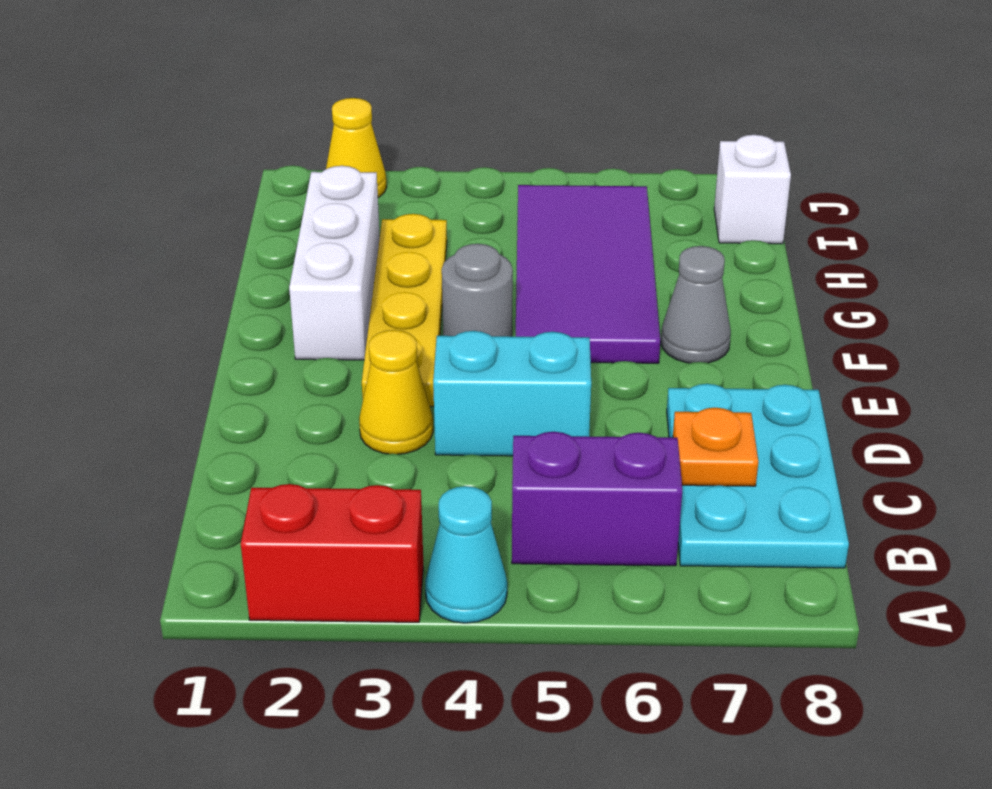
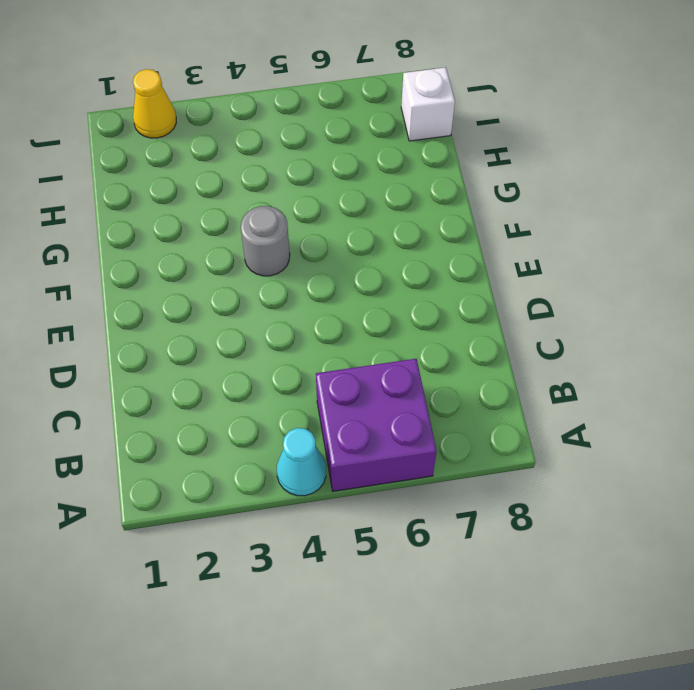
purple 2x2 brick [316,359,437,491] -> purple 1x2 brick [512,432,682,566]
none -> red 1x2 brick [241,484,423,622]
none -> cyan 2x3 plate [667,384,849,568]
none -> yellow 1x1 cone [359,330,433,454]

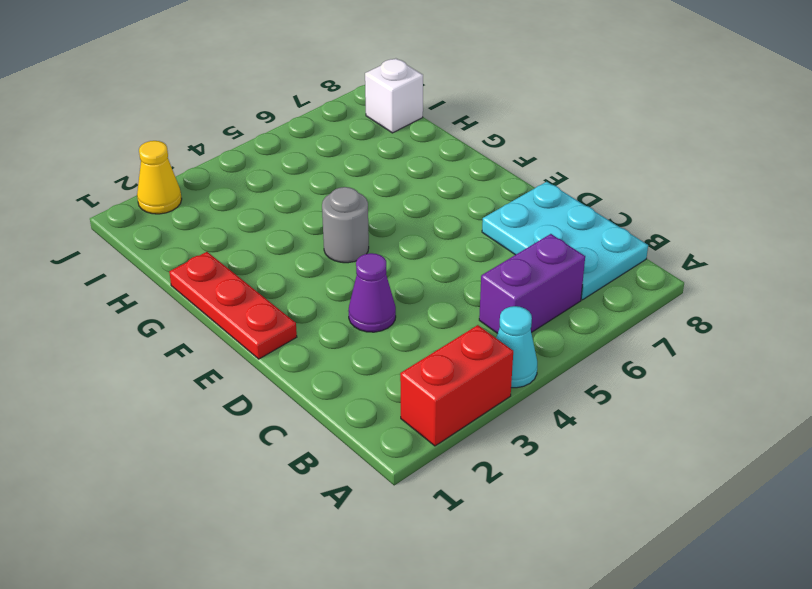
purple 1x1 cone [348,253,396,332] -> yellow 1x1 cone [359,330,433,454]
red 1x3 plate [169,252,297,359] -> none
none -> cyan 1x2 brick [433,331,591,456]
none -> yellow 1x4 plate [362,214,447,406]
none -> white 1x3 brick [289,166,380,360]

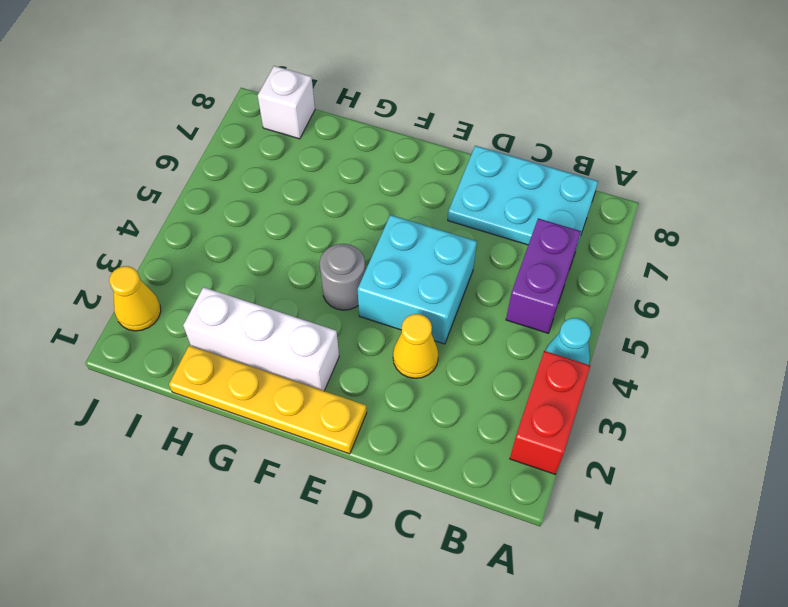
cyan 2x2 brick [358,215,477,344] -> cyan 1x2 brick [433,331,591,456]
yellow 1x4 plate [169,346,367,454] -> yellow 1x4 plate moved to [362,214,447,406]
none -> purple 2x4 tile [516,185,660,363]
none -> grey 1x1 cone [661,246,731,363]
none -> orange 1x1 plate [673,408,758,486]

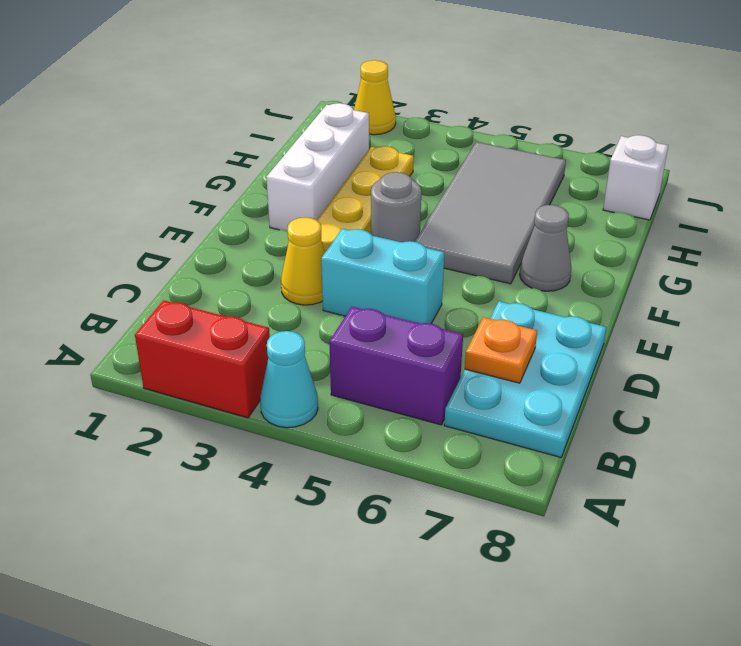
grey 2x4 tile [415,142,566,284] -> purple 2x4 tile [516,185,660,363]

